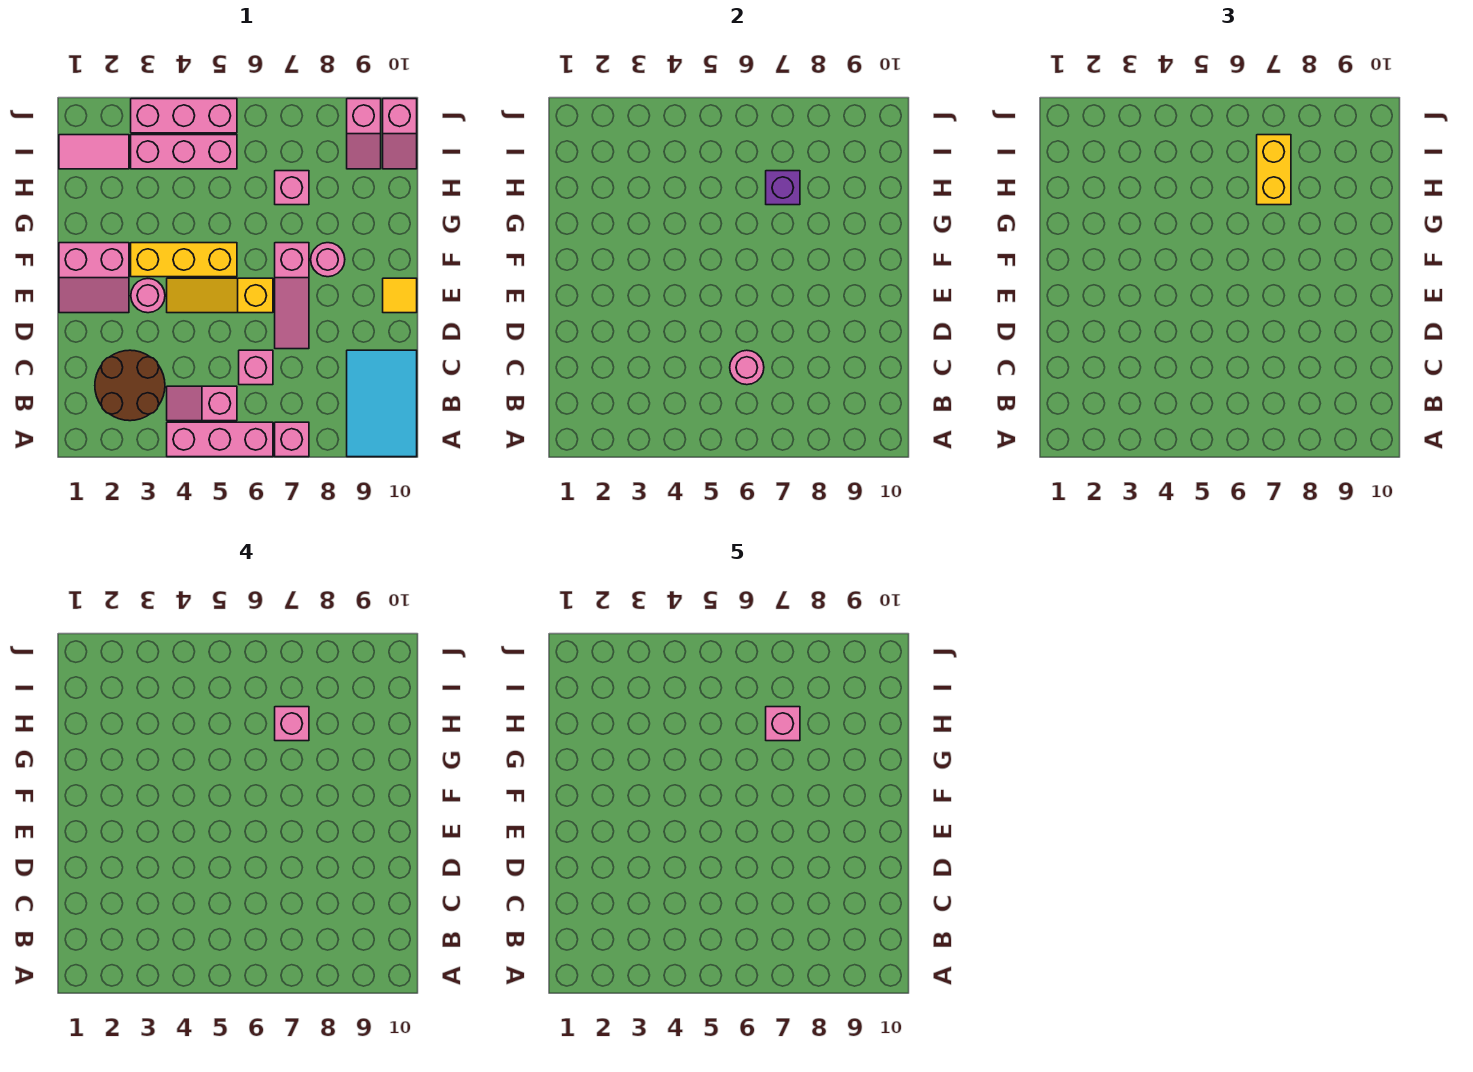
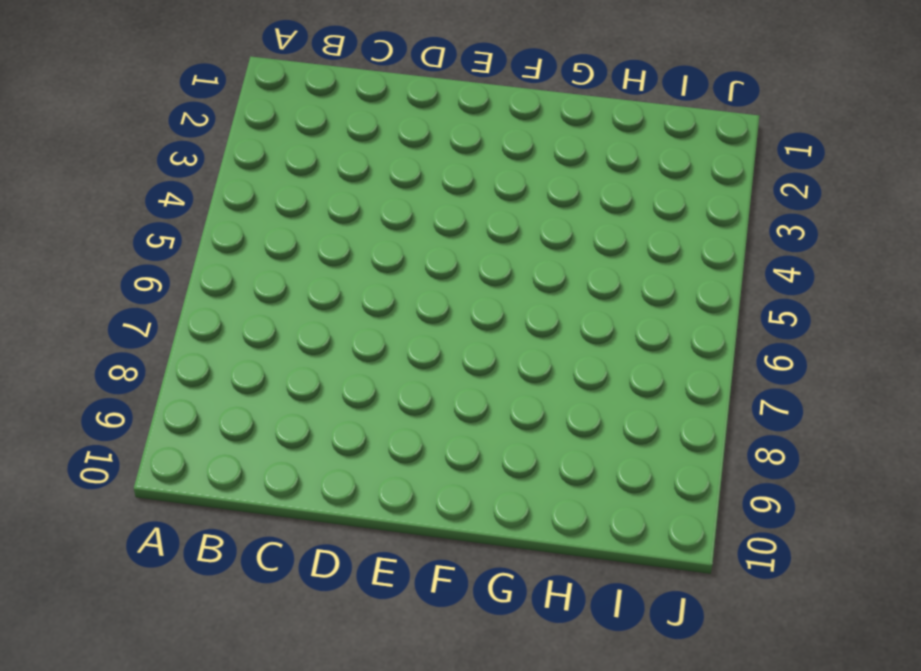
none -> pink 1x3 brick [167,422,273,457]
none -> pink 1x1 brick [275,422,309,457]
none -> cyan 2x3 tile [347,350,417,457]

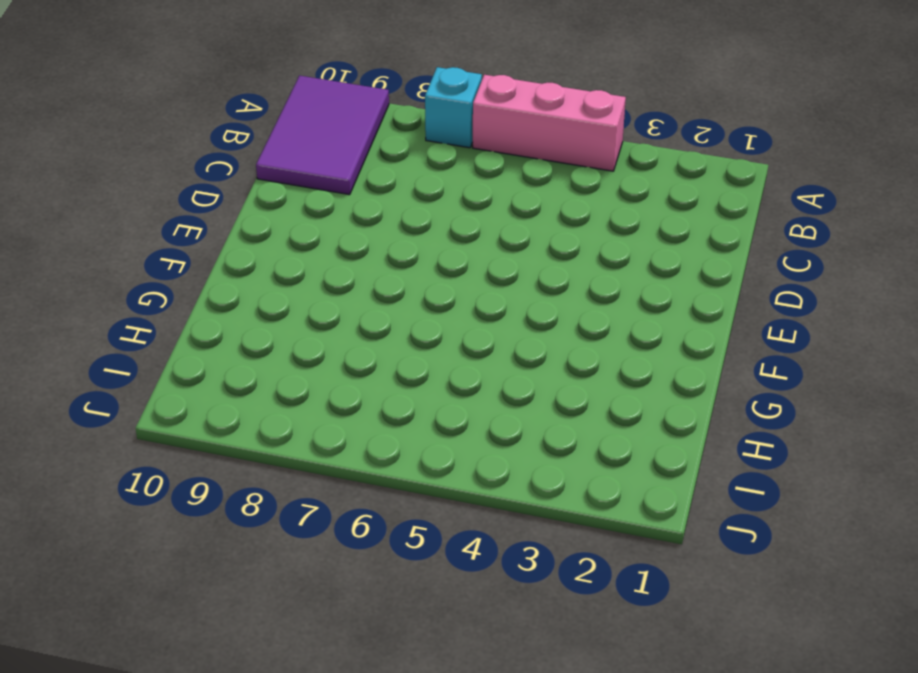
cyan 1x1 brick [425,67,482,148] -> pink 1x1 brick [275,422,309,457]
purple 2x3 tile [256,76,389,195] -> cyan 2x3 tile [347,350,417,457]
none -> brown 2x2 round brick [95,350,165,421]
none -> pink 1x2 slope [167,386,237,421]
none -> pink 1x1 brick [239,350,273,385]

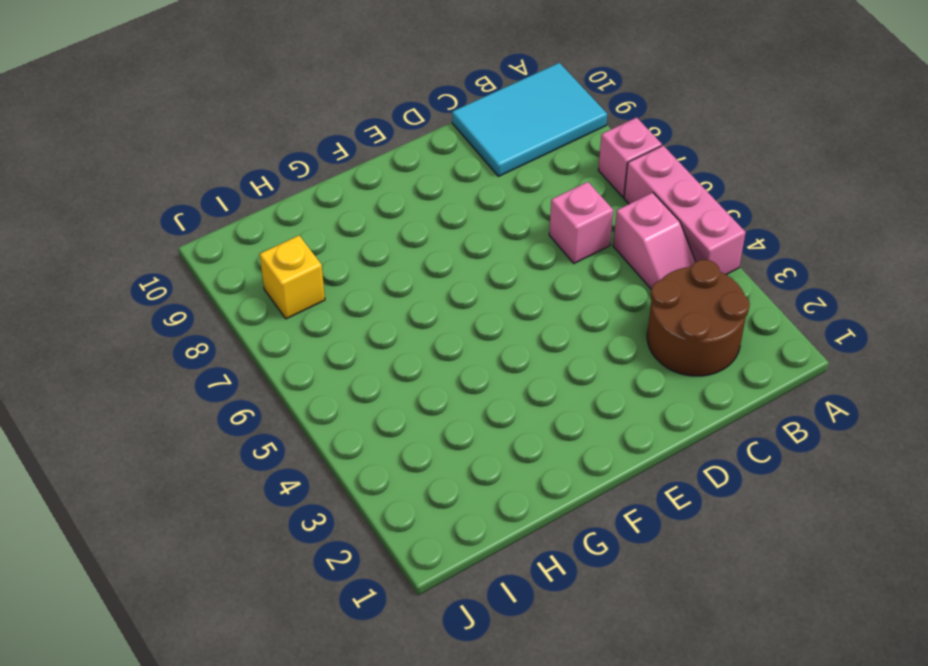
yellow 1x1 brick [260,236,325,319] -> none
none -> pink 1x3 slope [275,243,309,349]
none -> pink 2x2 slope [59,243,129,313]
none -> pink 1x1 round brick [131,279,165,313]

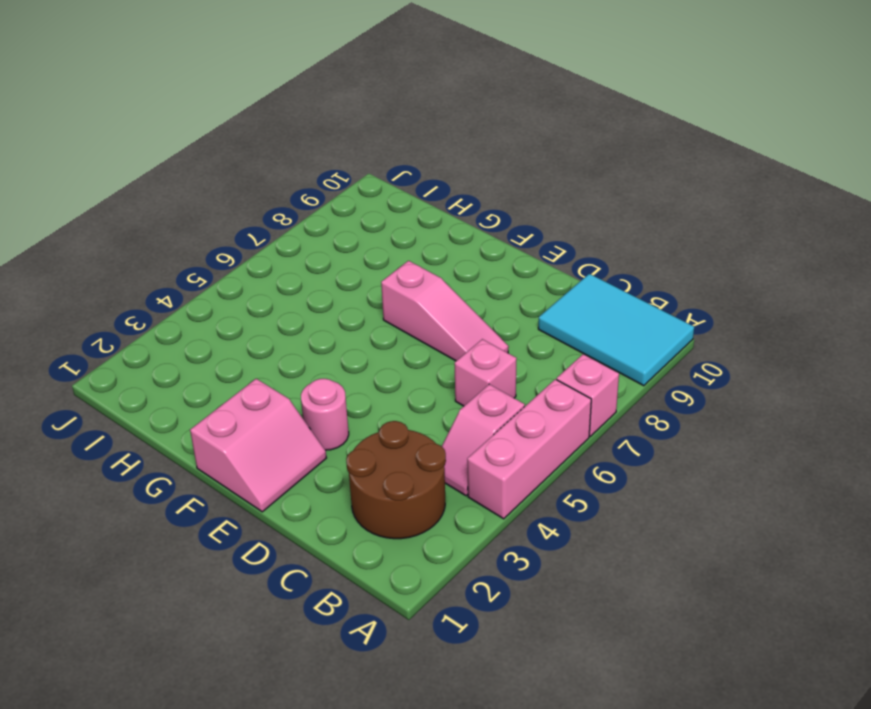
none -> yellow 1x3 slope [167,278,273,313]
none -> yellow 1x1 tile [383,278,417,313]
none -> yellow 1x3 brick [131,243,237,277]

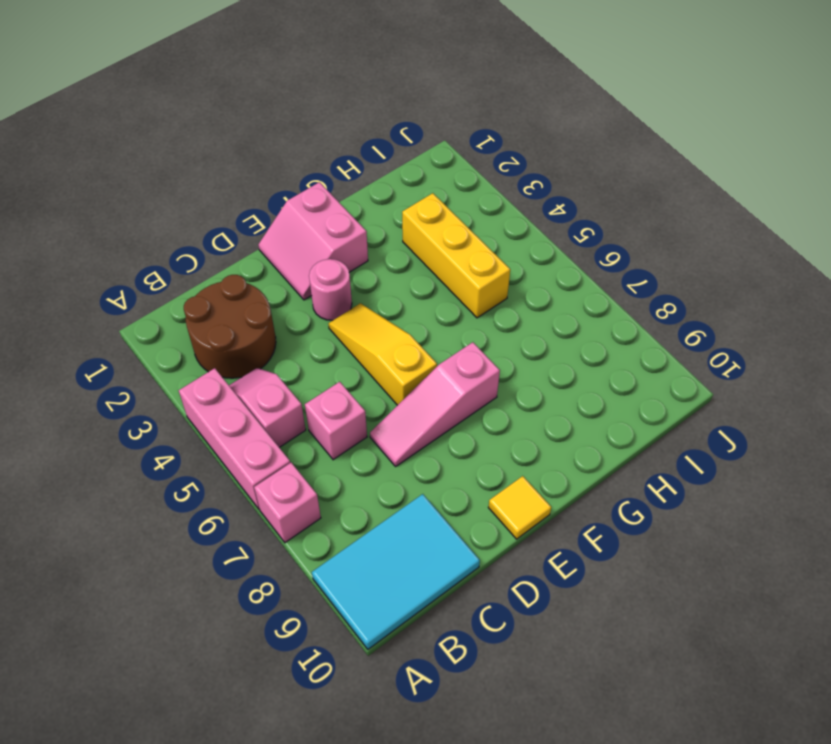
yellow 1x3 brick [402,193,510,318] -> yellow 1x3 brick moved to [131,243,237,277]
none -> pink 1x1 round brick [311,243,345,277]
none -> pink 1x1 brick [275,171,309,205]
none -> pink 1x2 tile [59,135,129,169]

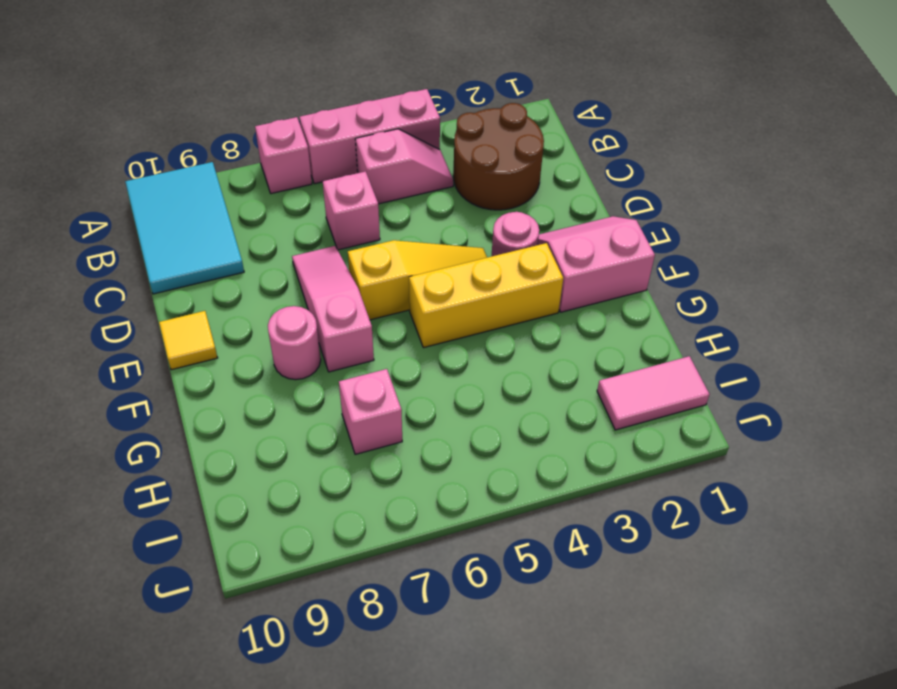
none -> pink 1x3 brick [131,135,237,169]
none -> pink 1x2 slope [347,99,381,169]
none -> pink 1x2 slope [383,99,417,169]

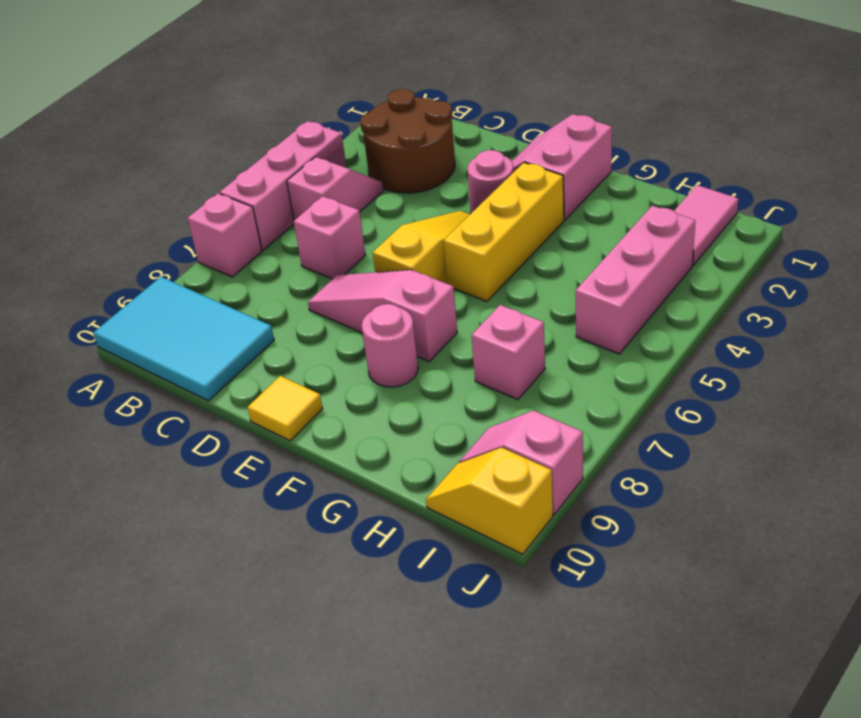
yellow 1x2 slope [426,447,553,554] -> pink 1x2 slope [383,99,417,169]
none -> pink 1x3 brick [131,99,237,133]
none -> pink 1x1 round brick [730,350,764,385]
none -> purple 1x1 brick [766,171,800,205]

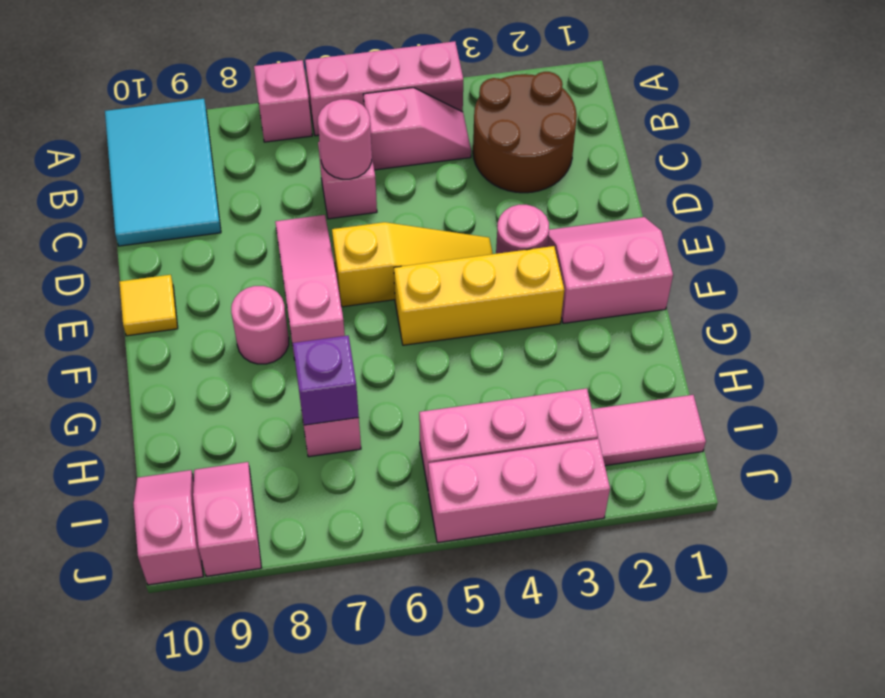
none -> yellow 1x2 brick [1257,135,1291,205]
none -> pink 1x1 brick [275,707,309,741]
none -> pink 1x1 brick [766,707,800,741]

